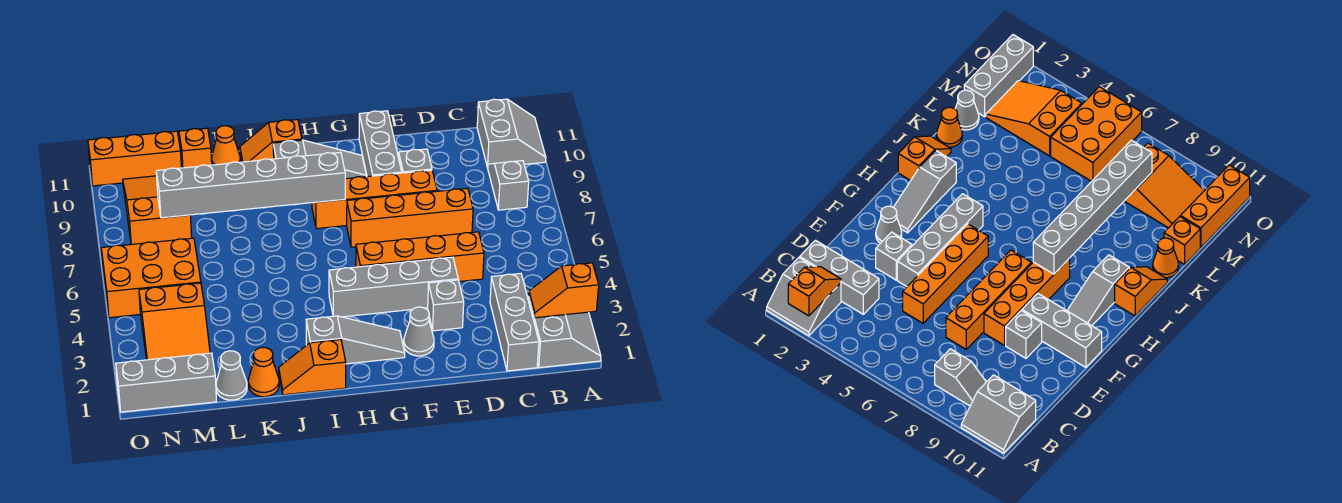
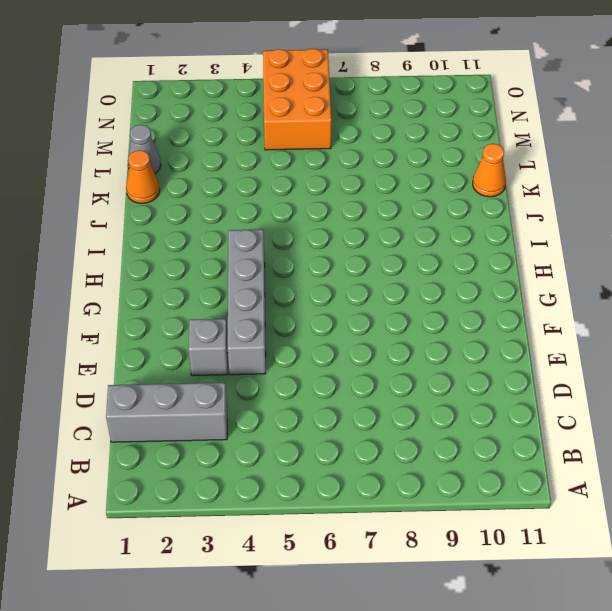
none -> grey 2x2 slope [528,299,601,368]
none -> grey 2x2 slope [477,99,546,168]
none -> grey 1x2 slope [488,161,529,210]

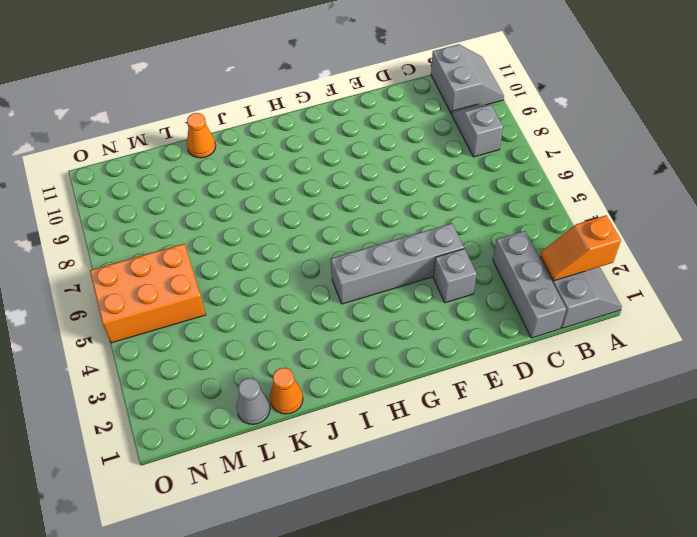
none -> orange 1x4 brick [356,232,484,282]
none -> orange 1x4 brick [347,188,473,247]
none -> orange 1x4 brick [312,170,437,229]

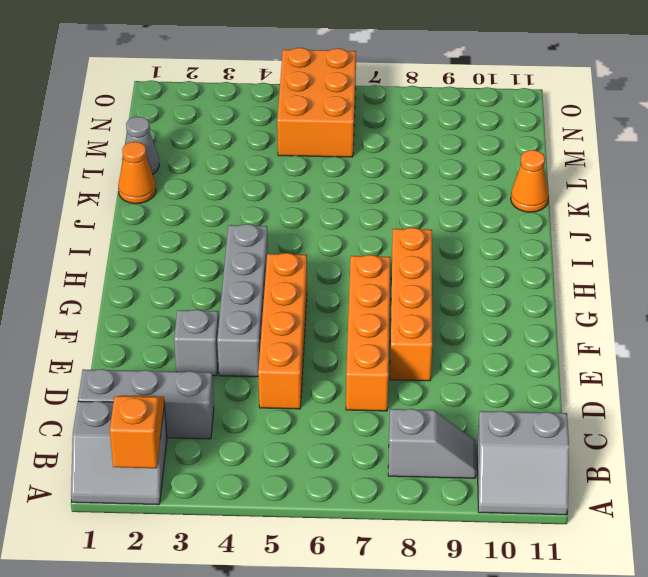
none -> grey 1x1 brick [399,149,432,173]
none -> grey 1x1 cone [404,307,434,356]
none -> grey 1x3 brick [359,111,402,177]

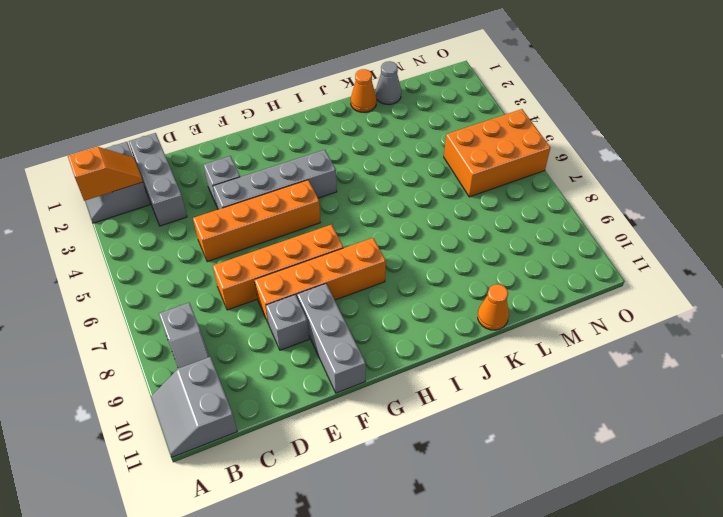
none -> grey 1x1 cone [404,307,434,356]
none -> grey 1x3 slope [306,316,405,364]
none -> grey 1x3 slope [273,140,366,179]

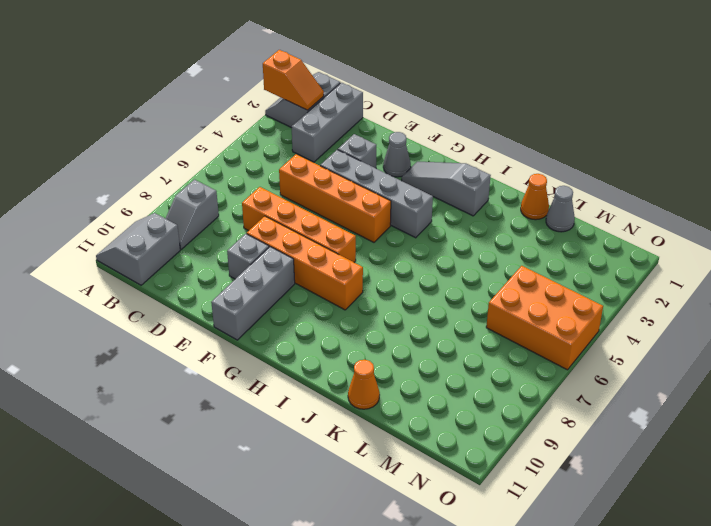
none -> grey 1x3 slope [273,140,366,179]
none -> orange 1x2 slope [279,340,346,395]
none -> orange 1x2 slope [240,120,302,162]

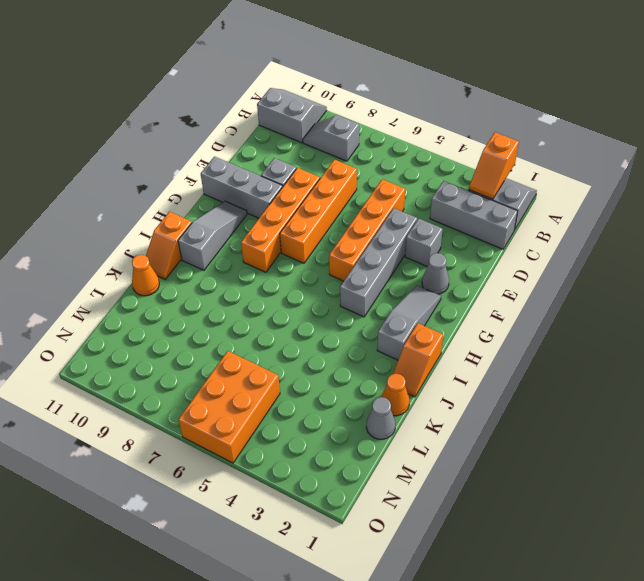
none -> orange 1x1 brick [179,128,212,168]
none -> grey 1x3 brick [116,353,216,412]
none -> orange 2x3 slope [139,283,210,360]

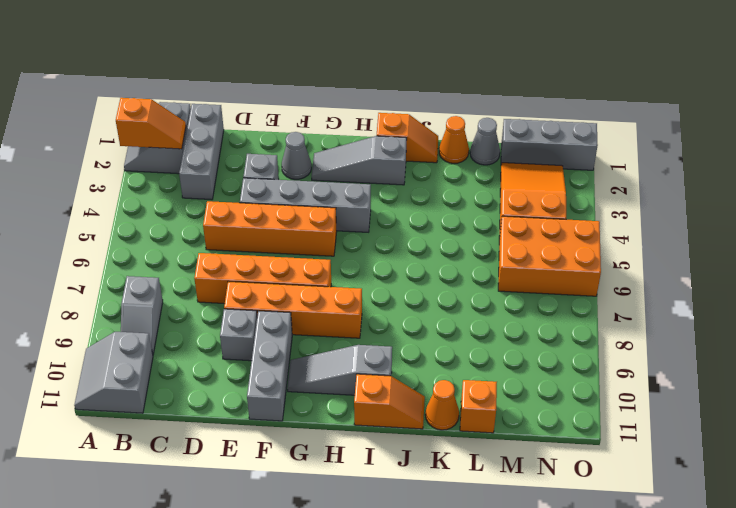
none -> orange 2x3 slope [123,176,192,244]
none -> orange 1x3 brick [88,131,181,186]
none -> grey 1x6 brick [156,152,345,218]

